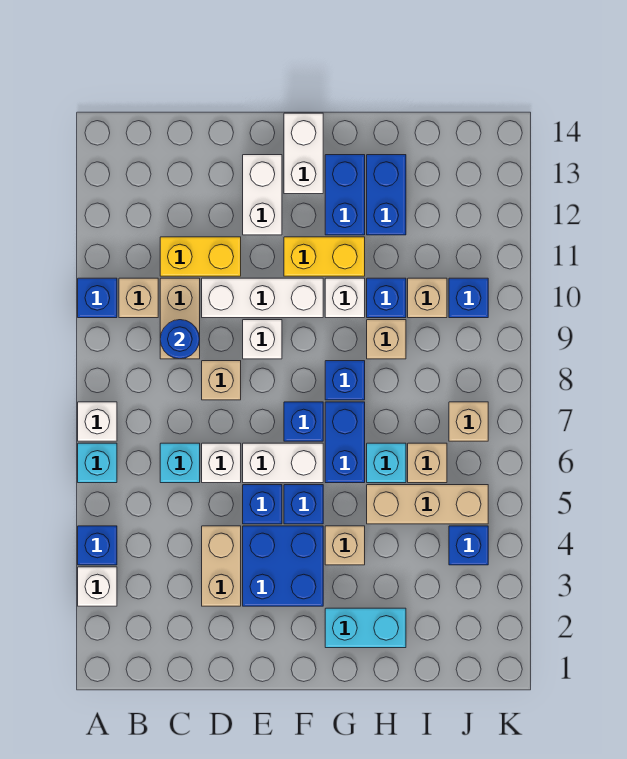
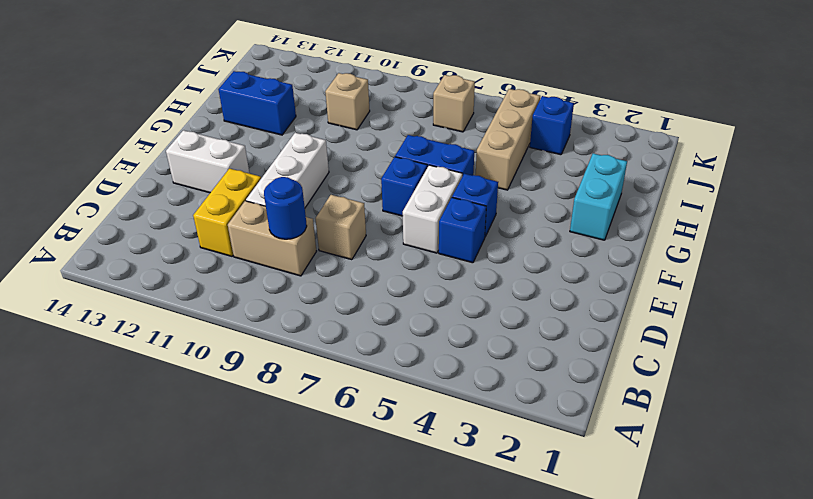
none -> white 1x1 brick [78,567,117,606]
none -> blue 1x1 brick [78,526,117,565]
none -> cyan 1x1 brick [78,443,117,483]
none -> white 1x1 brick [78,402,117,441]

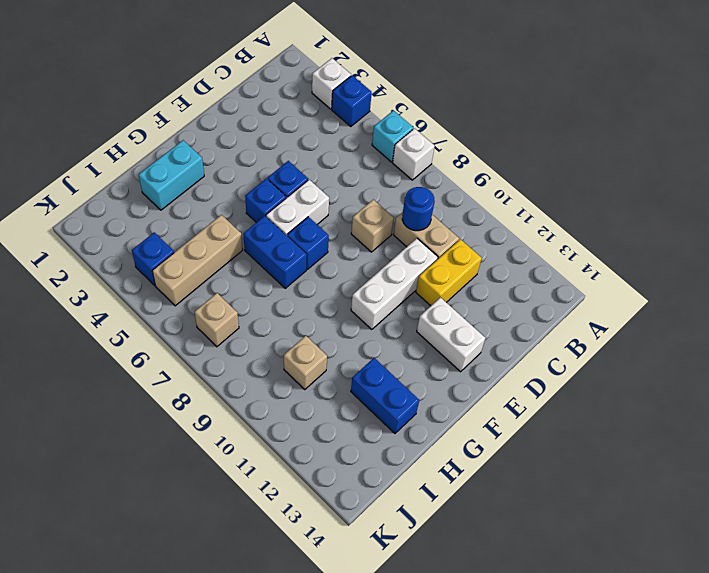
none -> blue 1x1 brick [78,278,117,318]
none -> tan 1x1 brick [119,278,158,318]
none -> cyan 1x1 brick [160,443,200,483]
none -> tan 1x2 brick [202,526,241,606]

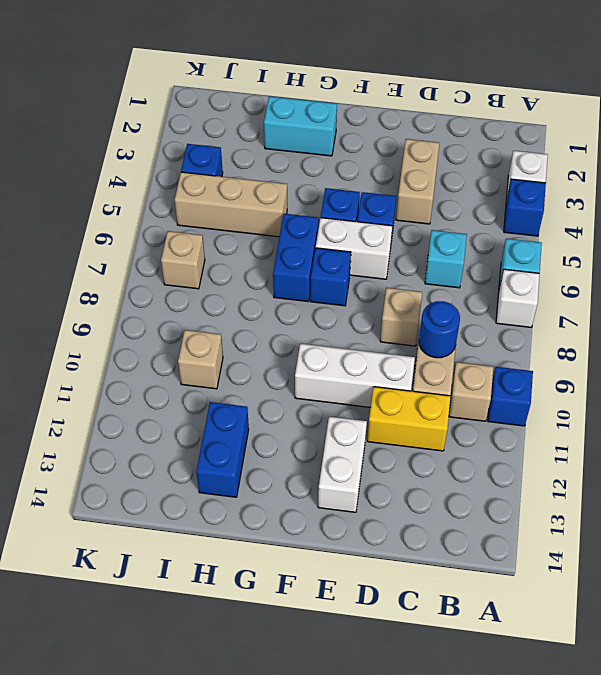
none -> white 1x1 brick [202,443,241,483]
none -> blue 2x2 brick [243,526,323,606]
none -> white 1x1 brick [243,320,282,359]
none -> yellow 1x2 brick [284,237,365,276]

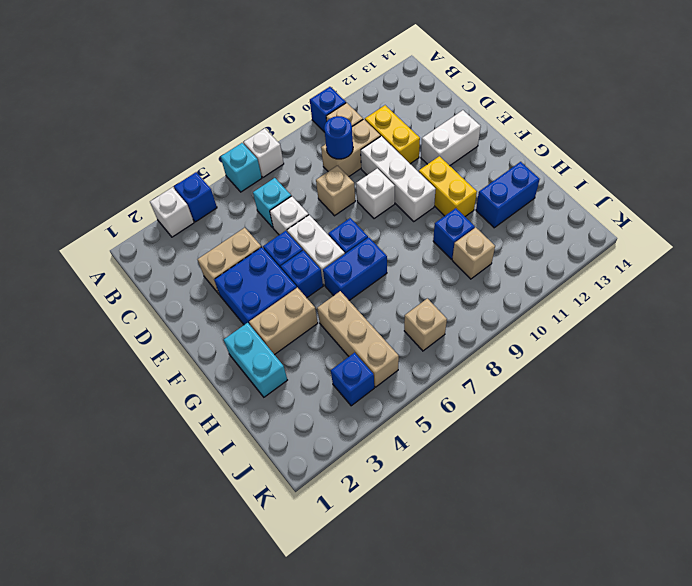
tan 1x2 brick [249,288,318,355] -> tan 1x1 brick [325,526,365,565]
none -> white 1x2 brick [284,113,323,194]
none -> blue 1x1 brick [325,361,365,400]
none -> white 1x1 brick [325,278,365,318]
none -> blue 1x2 brick [325,155,365,235]

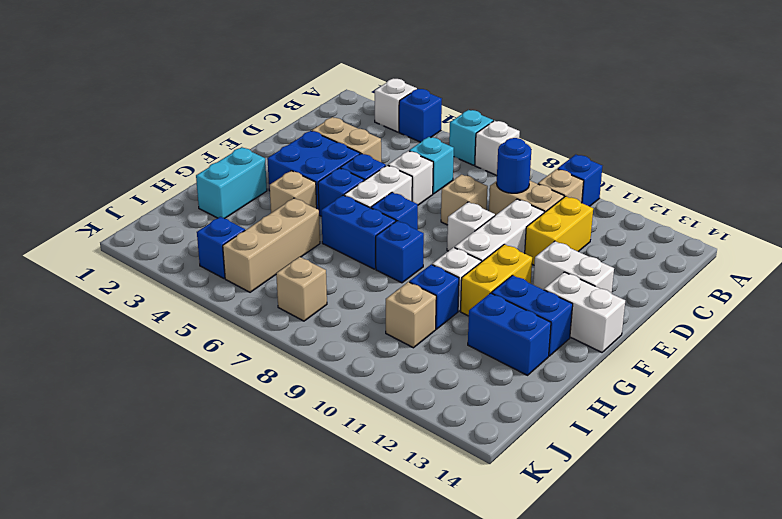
none -> cyan 1x1 brick [367,443,406,483]
none -> tan 1x1 brick [367,320,406,359]
none -> tan 1x1 brick [408,443,447,483]
none -> blue 1x1 brick [449,278,488,318]

